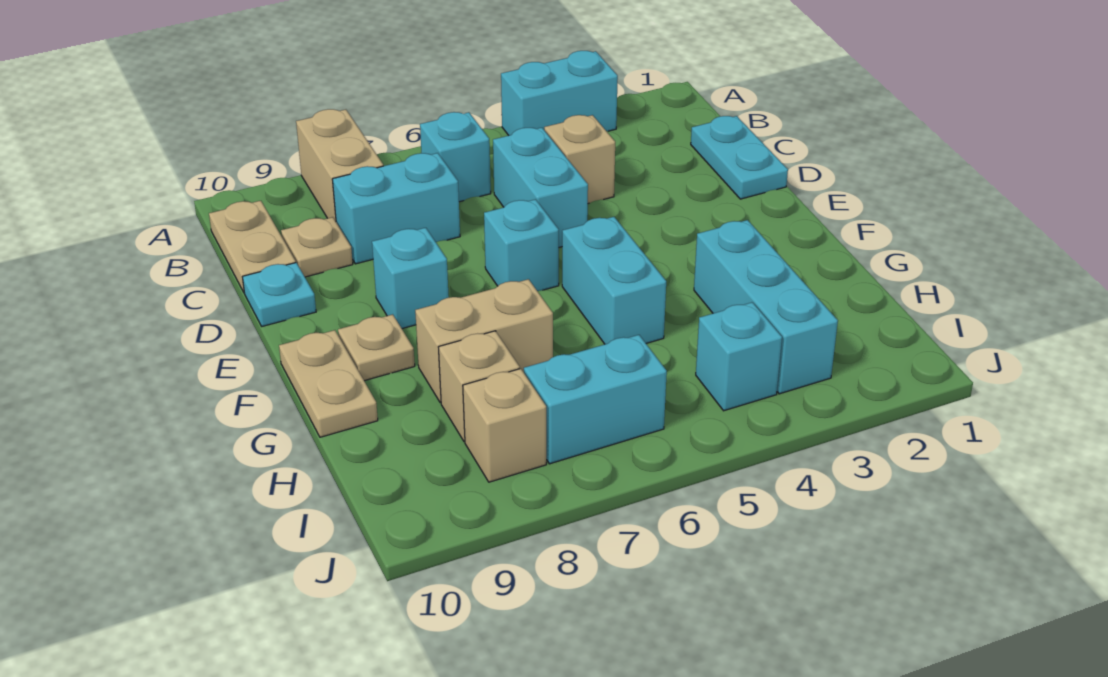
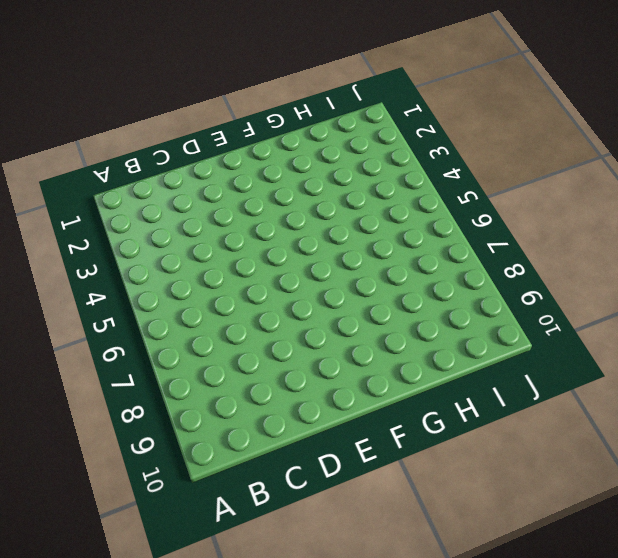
none -> cyan 1x2 brick [501,51,618,135]
none -> tan 1x2 brick [296,109,383,221]
none -> cyan 1x1 brick [420,112,491,202]

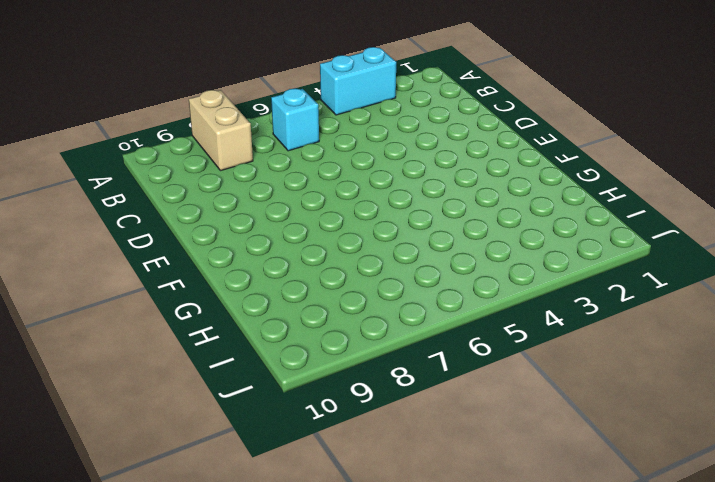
none -> tan 1x2 plate [209,201,296,292]
none -> cyan 1x2 plate [691,116,788,199]
none -> tan 1x1 brick [544,115,615,203]

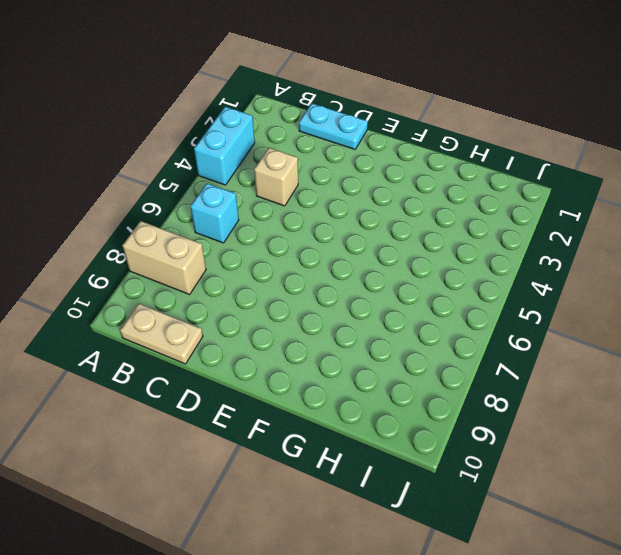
none -> cyan 1x2 brick [493,128,588,247]
none -> cyan 1x2 brick [332,153,460,264]
none -> tan 1x1 plate [281,217,353,277]

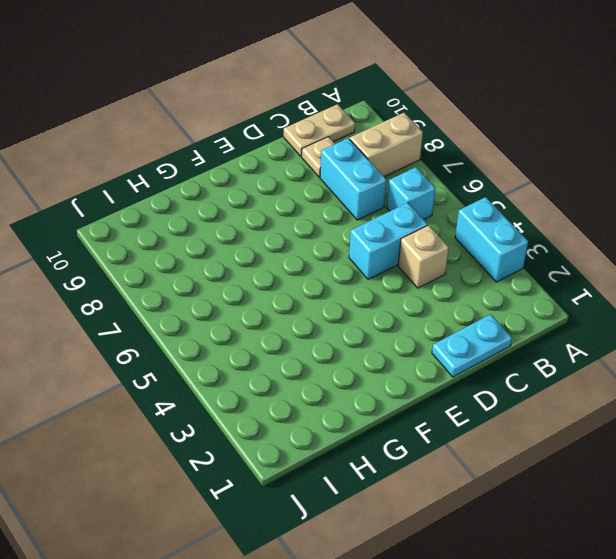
none -> cyan 1x1 plate [243,263,316,326]
none -> cyan 1x1 brick [484,199,559,291]
none -> cyan 1x1 brick [372,228,449,329]

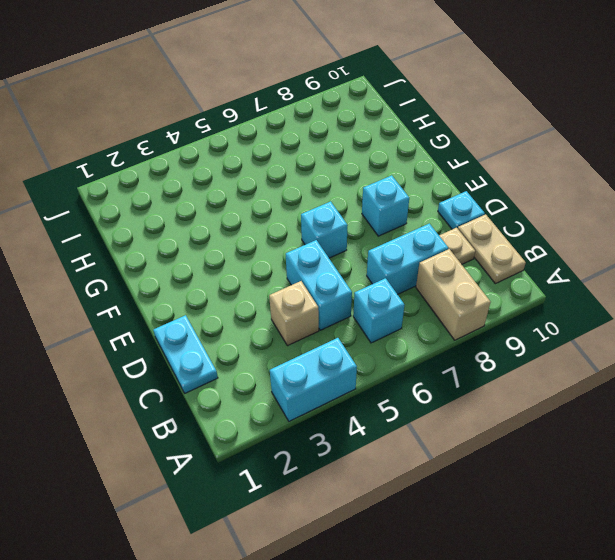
none -> cyan 1x2 brick [562,217,666,344]
none -> tan 1x1 plate [338,314,415,381]
none -> tan 1x2 plate [279,330,378,437]

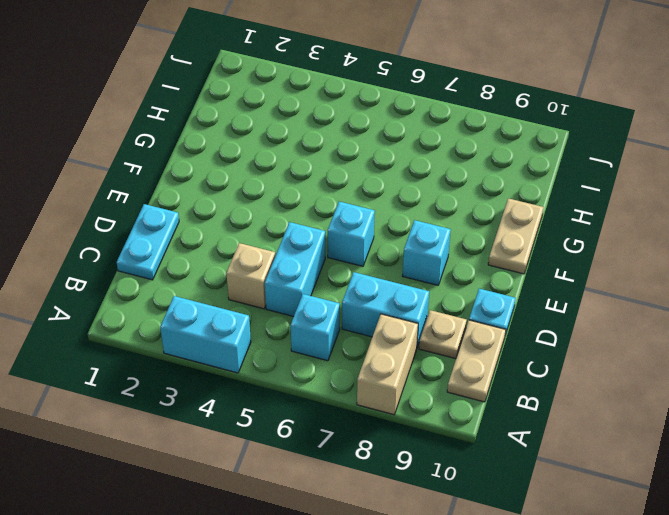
none -> cyan 1x2 brick [562,217,666,344]
none -> tan 1x1 plate [338,314,415,381]
none -> cyan 1x3 brick [694,220,838,394]

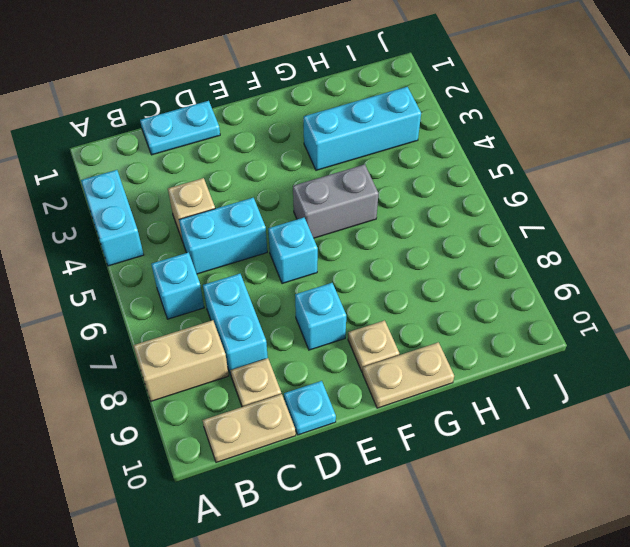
grey 1x2 brick [293,164,378,238] -> cyan 1x2 brick [562,217,666,344]
none -> tan 1x2 brick [415,279,553,403]
none -> tan 1x1 brick [439,331,520,442]
none -> cyan 1x1 brick [696,302,782,411]

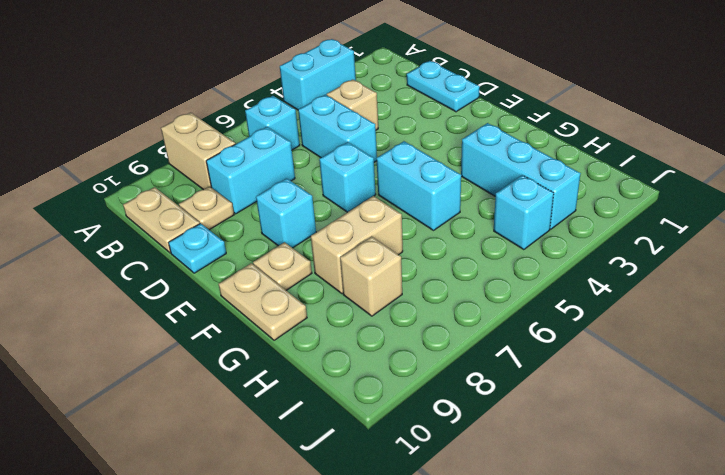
none -> cyan 1x2 brick [524,335,667,464]
none -> tan 1x1 brick [463,369,546,482]

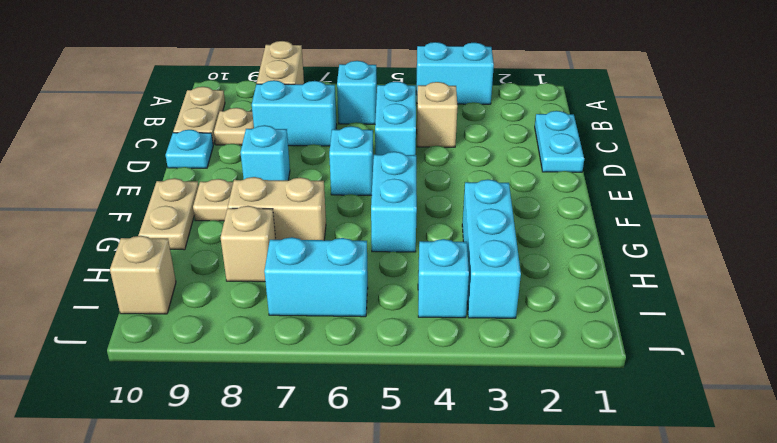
tan 1x1 brick [110,236,176,314] -> tan 1x1 brick moved to [463,369,546,482]

